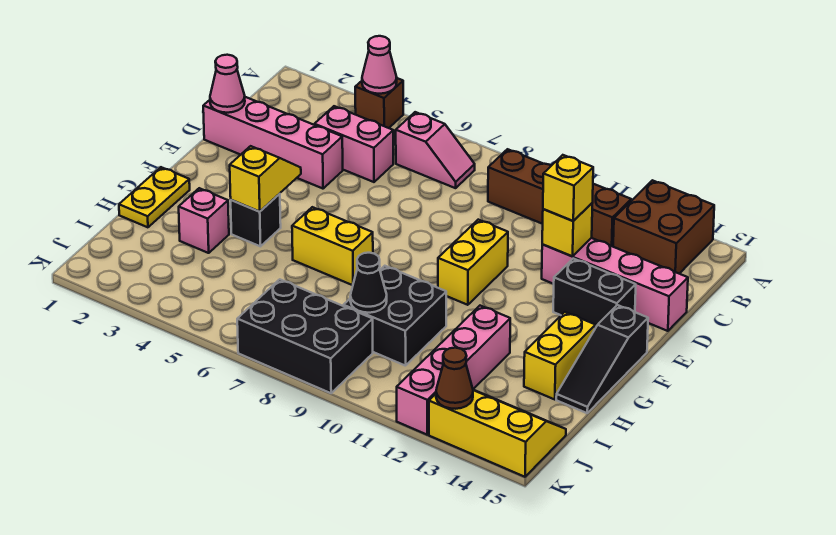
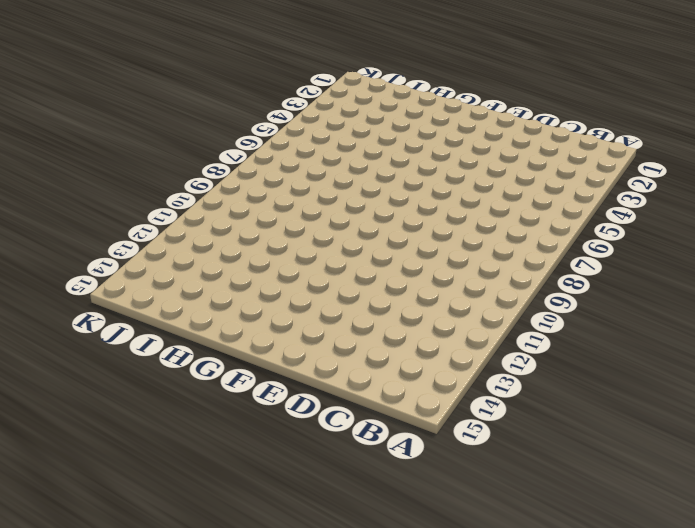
none -> brown 1x1 brick [355,78,403,128]
none -> brown 2x2 brick [613,180,714,274]
none -> pink 1x2 slope [396,112,475,188]

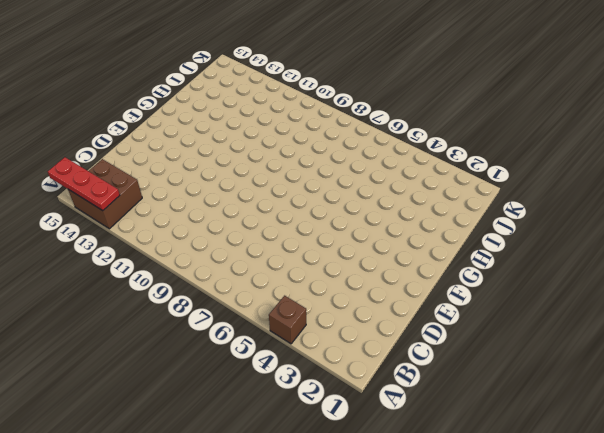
red 1x3 plate [48,157,120,211] -> none
none -> pink 1x2 slope [396,112,475,188]
none -> brown 1x4 brick [488,149,631,247]
none -> pink 1x2 brick [314,106,393,182]

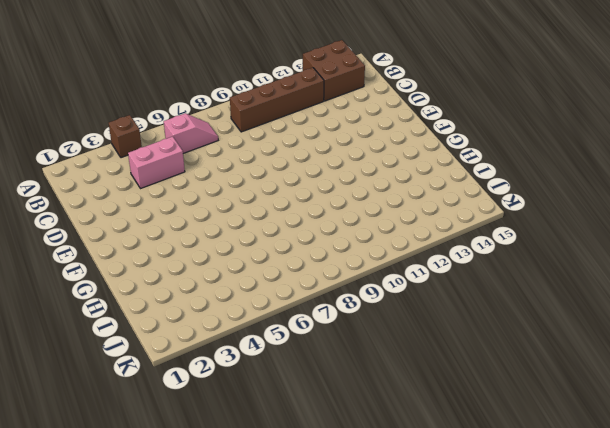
none -> pink 1x4 brick [203,97,343,189]
none -> pink 1x4 brick [542,238,688,331]
none -> yellow 1x2 brick [438,220,508,305]

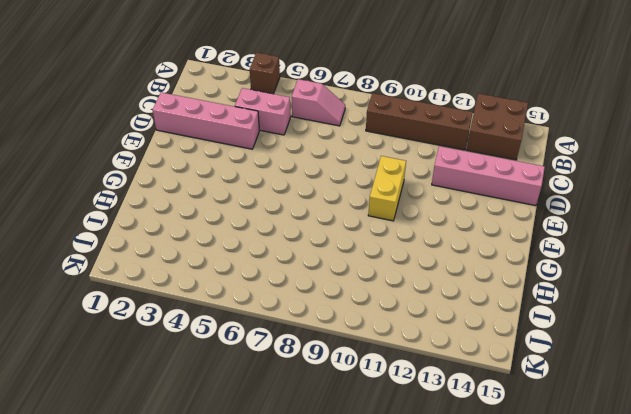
none -> black 1x2 brick [553,259,636,328]
none -> black 1x3 slope [556,305,648,413]
none -> yellow 1x2 plate [119,167,190,227]

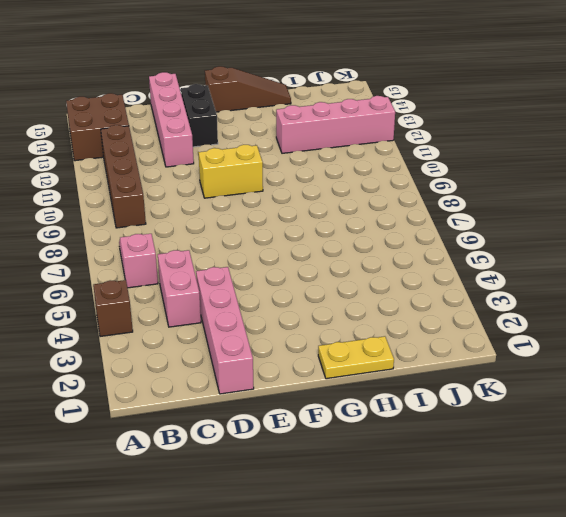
brown 1x3 slope [205,66,291,112] -> black 1x3 slope [556,305,648,413]
none -> black 1x1 brick [231,194,281,246]
none -> yellow 1x2 brick [292,207,373,285]
none -> yellow 1x2 brick [524,312,596,400]

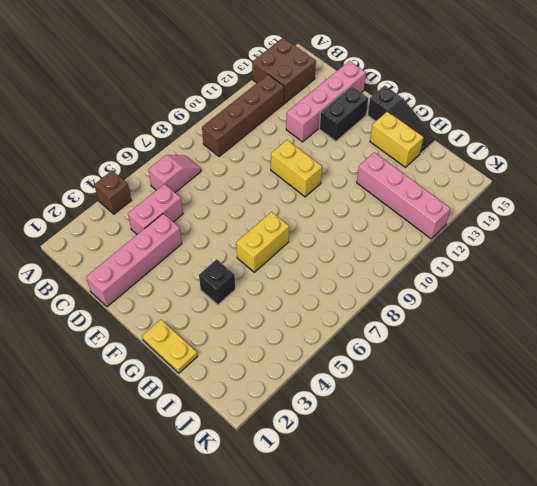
none -> pink 1x1 brick [179,188,229,253]
none -> black 2x2 brick [343,266,446,366]
none -> black 2x3 brick [237,279,373,393]

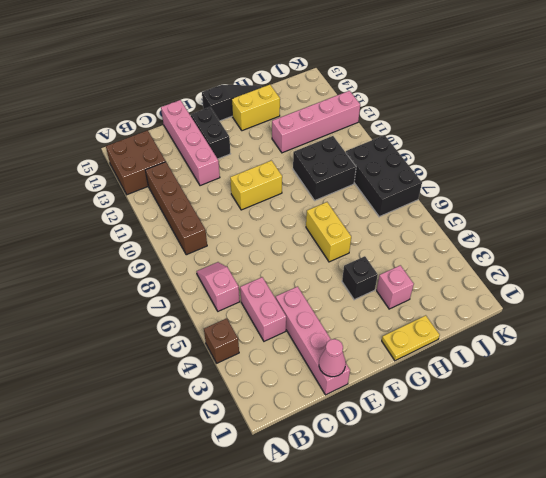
none -> yellow 2x3 slope [429,390,566,477]
none -> pink 1x1 cone [362,36,397,94]
none -> yellow 1x1 brick [542,203,592,256]

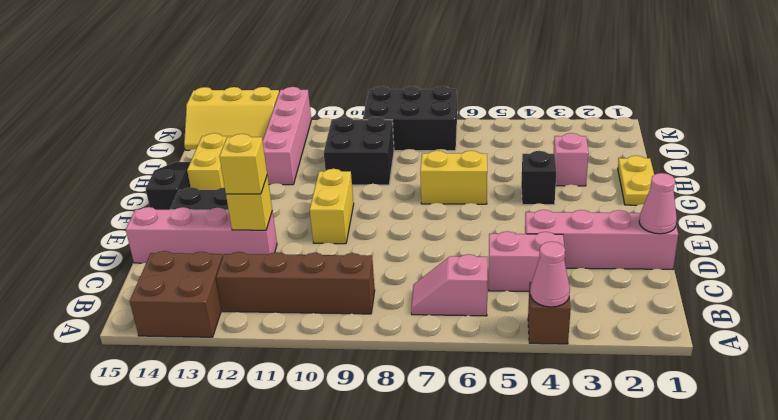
none -> yellow 1x2 slope [230,146,301,212]
none -> black 1x1 cone [350,253,387,313]
none -> brown 1x1 cone [436,348,473,409]

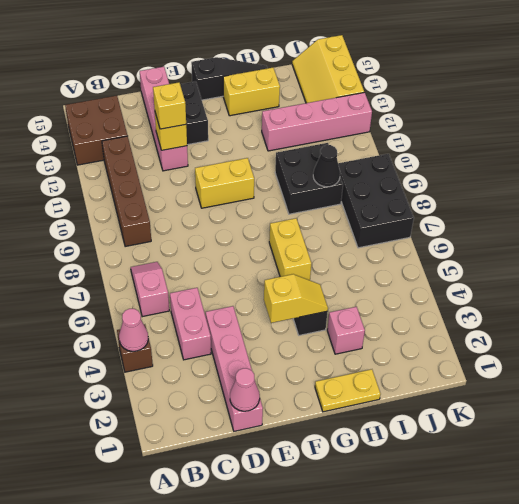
yellow 1x2 slope [264,274,328,323] -> yellow 1x2 slope turned to [230,146,301,212]
none -> brown 1x1 cone [436,348,473,409]

